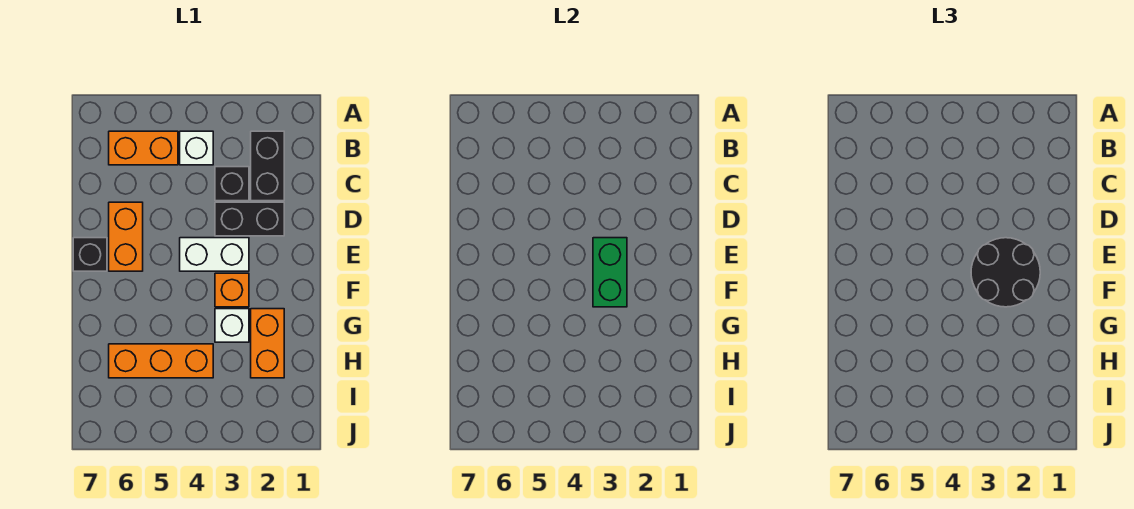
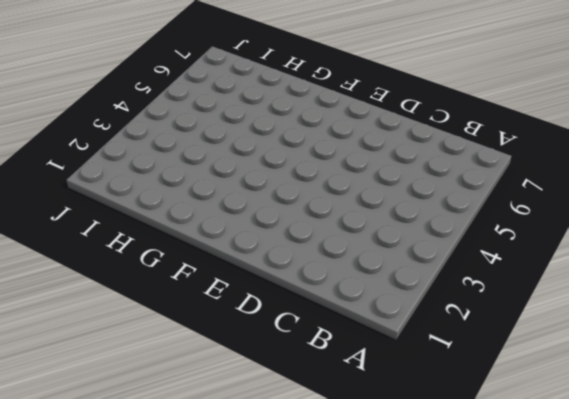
none -> black 1x2 brick [251,131,284,201]
none -> white 1x1 brick [180,131,213,165]
none -> orange 1x2 brick [109,131,178,165]

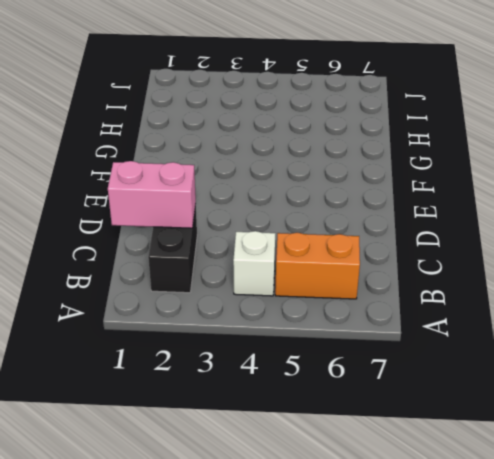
pink 1x2 brick [108,161,196,228] -> none
none -> black 1x1 brick [215,167,249,201]
none -> black 1x2 brick [215,202,284,236]
none -> orange 1x2 brick [109,202,143,271]

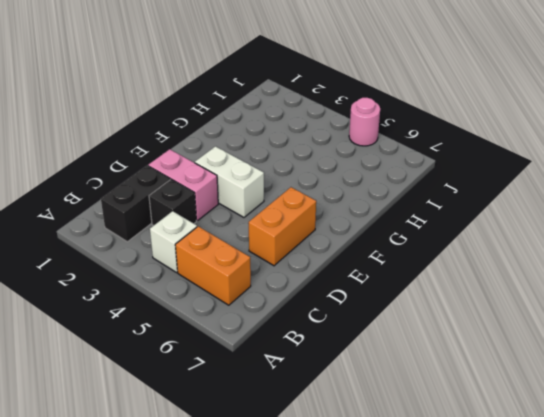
pink 1x2 brick [148,149,218,221] -> black 1x2 brick [215,202,284,236]
pink 1x1 round brick [349,98,380,146] -> none
none -> black 1x1 brick [73,238,107,271]
none -> orange 1x1 brick [215,273,249,307]
none -> orange 1x2 brick [251,309,284,378]

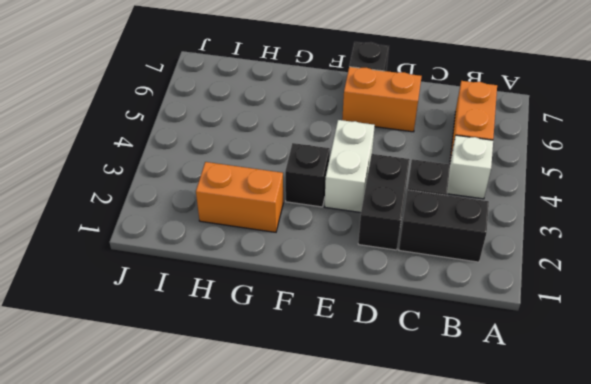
black 1x1 brick [285,143,330,207] -> orange 1x1 brick [215,273,249,307]
none -> white 1x1 brick [215,309,249,342]
none -> orange 1x3 brick [109,344,213,378]
none -> green 1x2 brick [593,238,627,307]

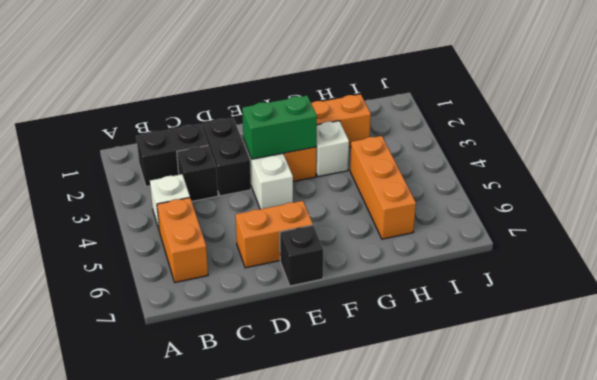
none -> black 2x2 round brick [971,238,1040,307]

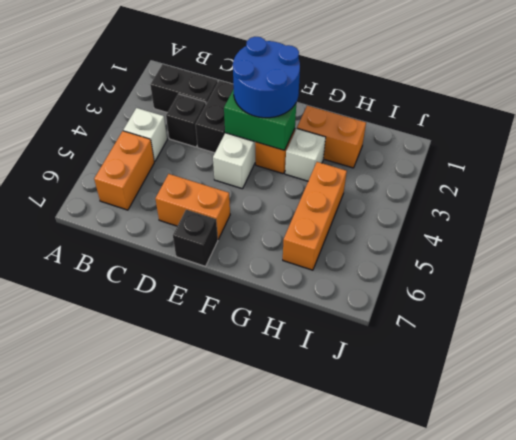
blue 2x2 round brick [233,37,300,118] -> black 2x2 round brick [971,238,1040,307]

